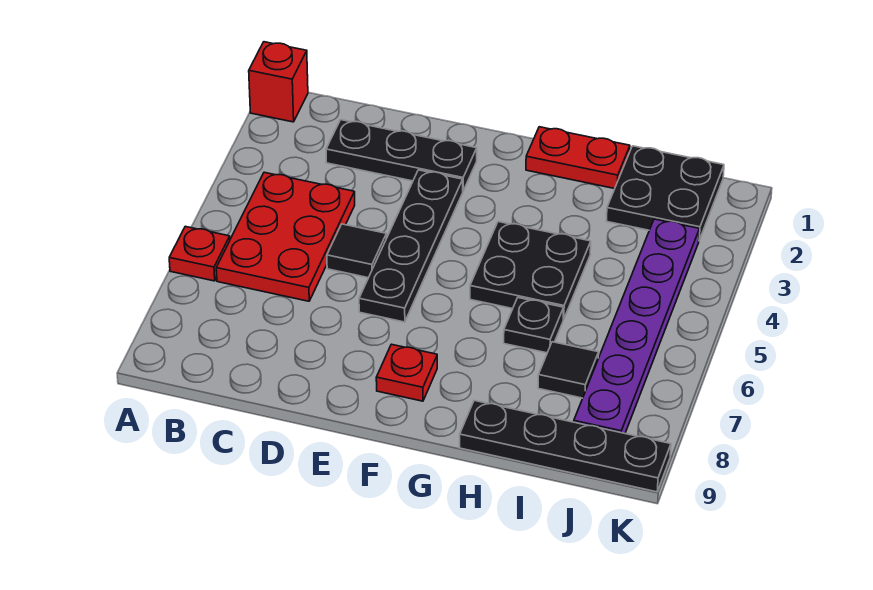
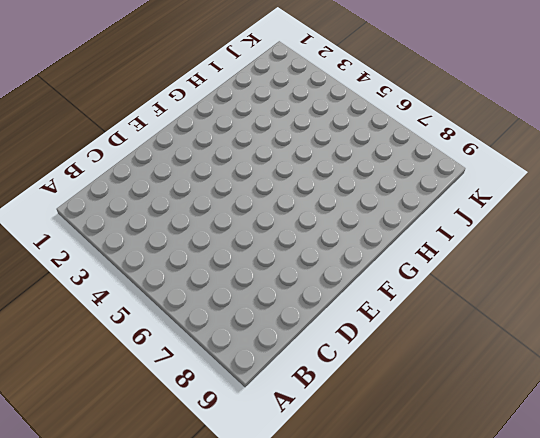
none -> red 1x1 brick [249,42,308,122]
none -> red 1x1 plate [169,226,230,281]
none -> red 2x3 plate [216,172,355,301]

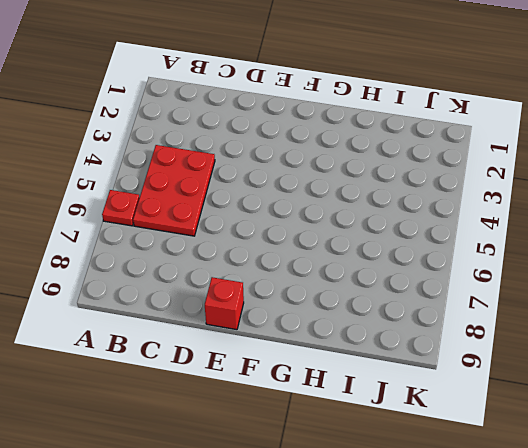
red 1x1 brick [205,277,244,330] -> red 1x1 brick moved to [249,42,308,122]
none -> black 1x3 plate [326,120,477,191]
none -> black 1x1 tile [327,224,386,278]
none -> black 1x4 plate [359,170,463,322]

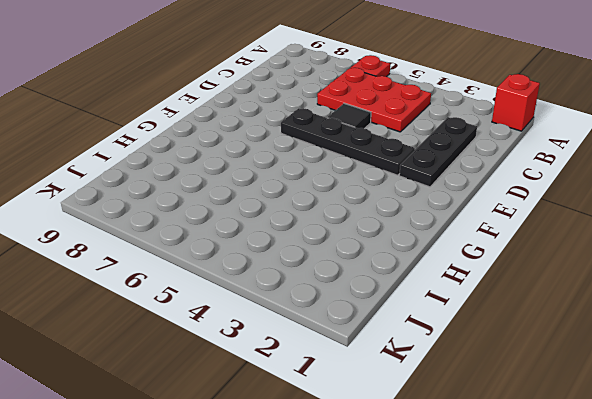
none -> red 1x1 plate [376,344,437,401]
none -> red 1x2 plate [526,127,630,189]
none -> black 2x2 plate [470,222,591,320]

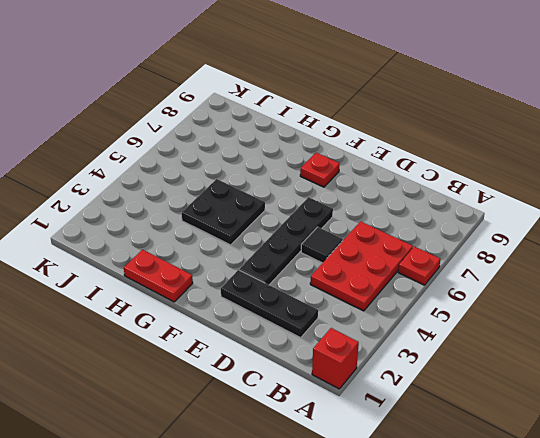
none -> black 1x1 plate [504,298,564,353]
none -> black 1x4 plate [460,401,671,492]
none -> black 2x2 plate [607,146,724,240]

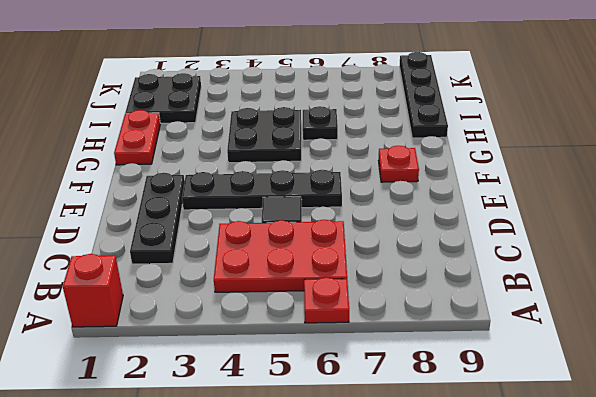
none -> black 1x1 tile [538,342,599,398]
none -> purple 1x6 plate [574,219,699,433]

